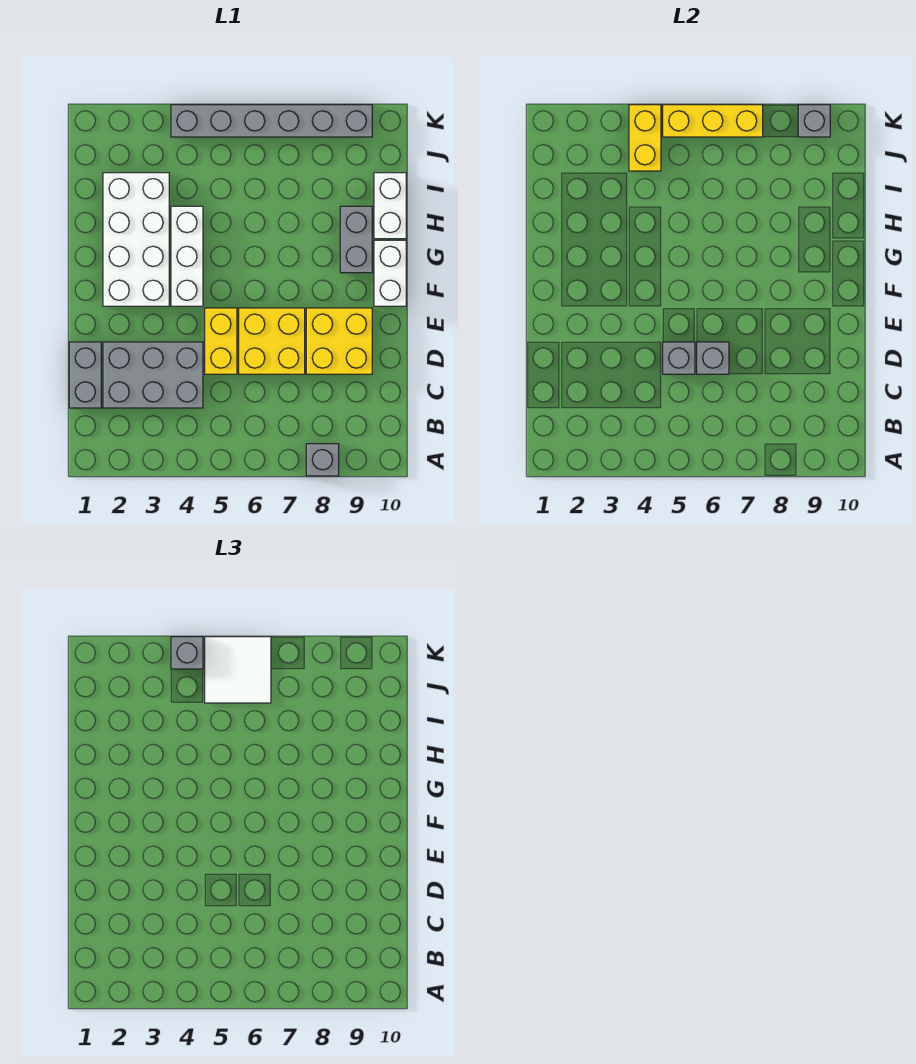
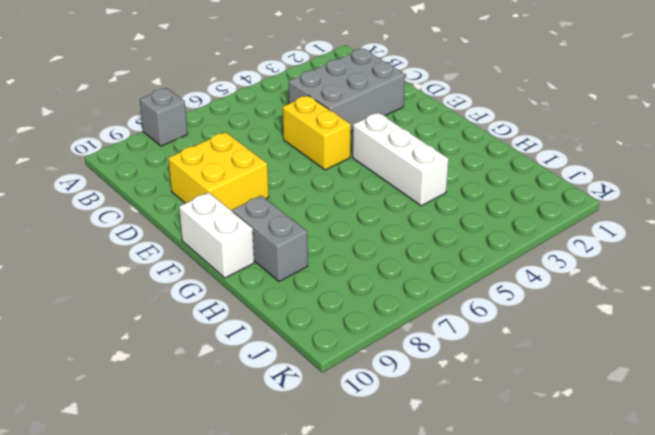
none -> grey 1x2 brick [69,342,101,408]
none -> yellow 2x2 brick [239,308,305,374]
none -> white 2x4 brick [103,173,169,306]

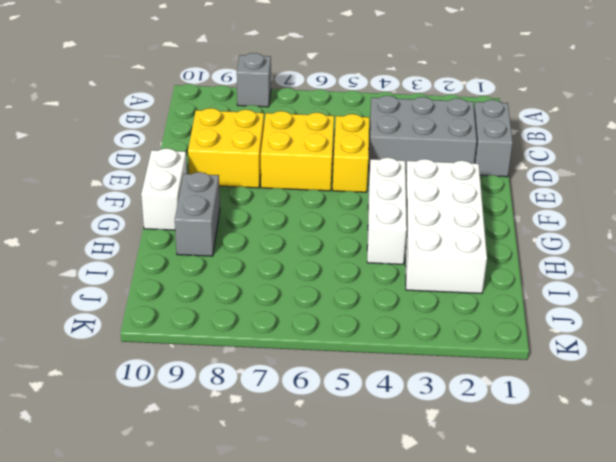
none -> white 1x2 brick [374,173,406,239]
none -> grey 1x6 brick [171,105,372,137]
none -> grey 1x1 brick [663,342,695,374]

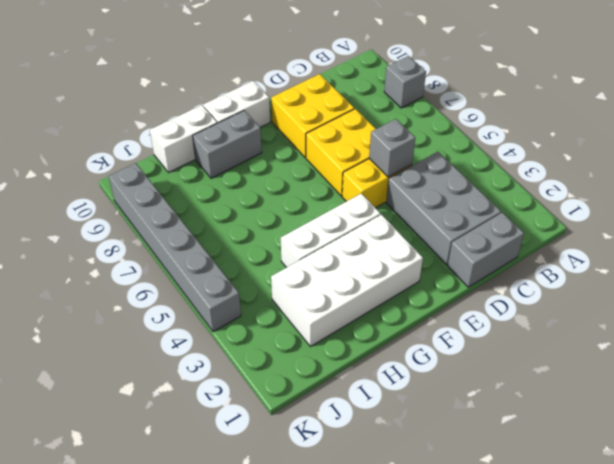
none -> grey 1x1 brick [697,342,729,374]
none -> yellow 1x2 brick [629,105,661,171]
none -> yellow 1x3 brick [663,105,763,137]

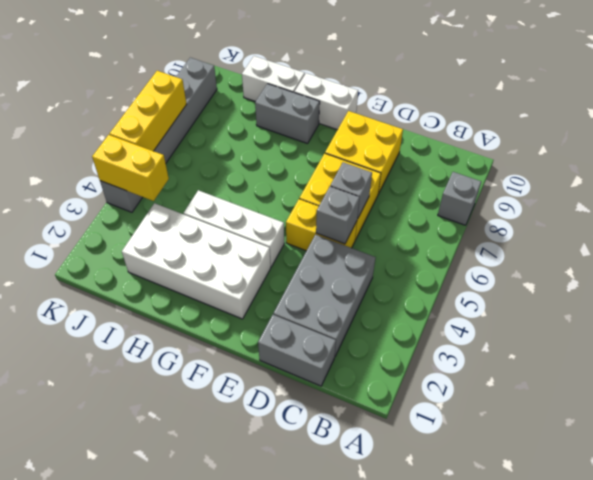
none -> grey 1x1 brick [798,105,830,137]
none -> white 2x2 tile [205,637,271,703]
none -> grey 1x1 brick [171,637,203,669]

